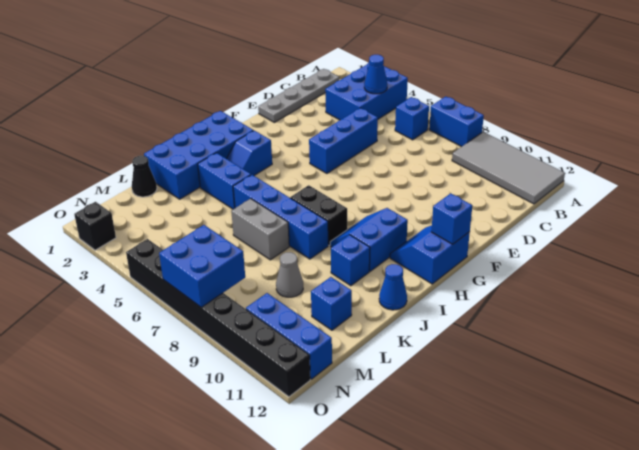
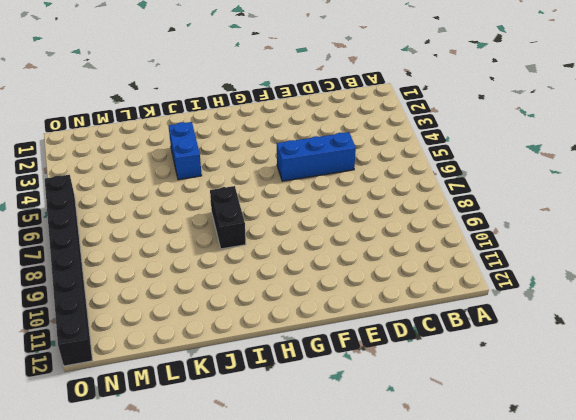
none -> blue 2x3 brick [325,63,408,120]
none -> blue 1x2 brick [429,97,484,147]
none -> grey 2x4 tile [452,132,565,204]

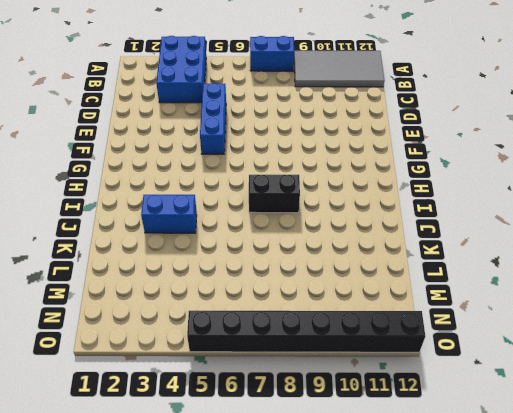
none -> grey 1x4 plate [258,69,339,122]
none -> blue 1x1 brick [395,97,429,140]
none -> blue 2x2 slope [390,225,470,284]

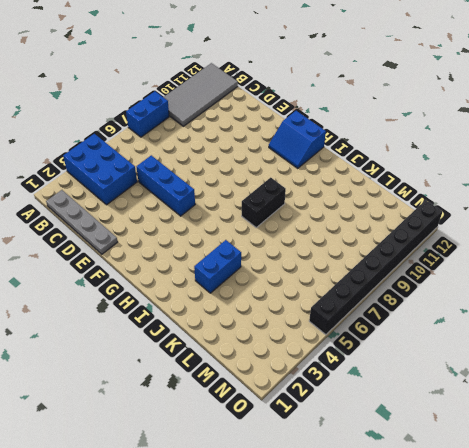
none -> blue 1x1 brick [395,97,429,140]
none -> blue 2x4 brick [144,111,254,199]
none -> blue 1x2 slope [227,131,272,175]

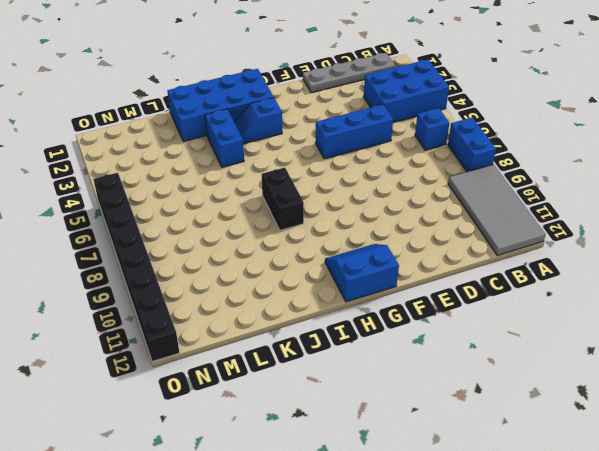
none -> blue 2x2 slope [330,208,408,271]
none -> blue 1x4 brick [233,175,328,259]
none -> blue 1x1 brick [331,235,370,286]

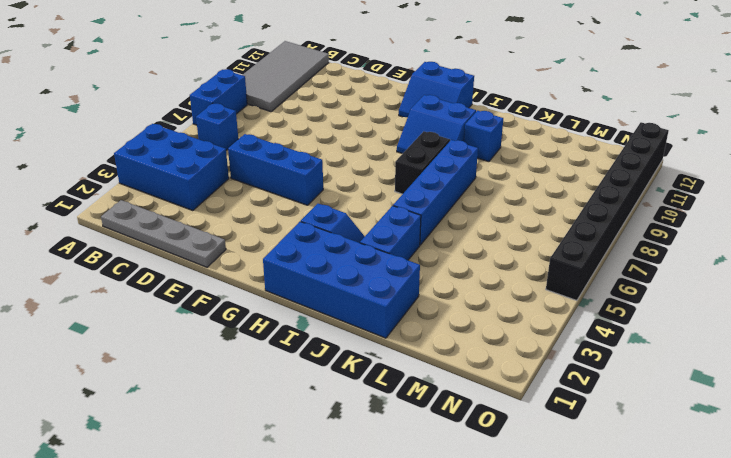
none -> blue 1x1 cone [379,264,407,310]
none -> grey 1x2 brick [231,199,289,260]
none -> black 1x1 cone [132,156,157,197]

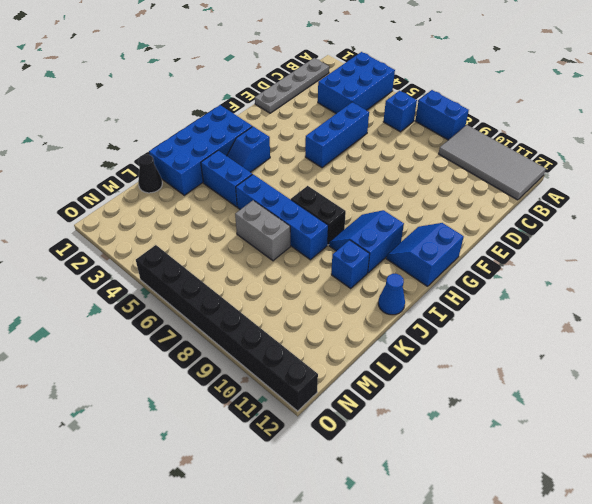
none -> grey 1x1 cone [276,252,303,297]
none -> blue 1x1 brick [311,277,352,330]
none -> blue 1x3 brick [246,293,332,379]

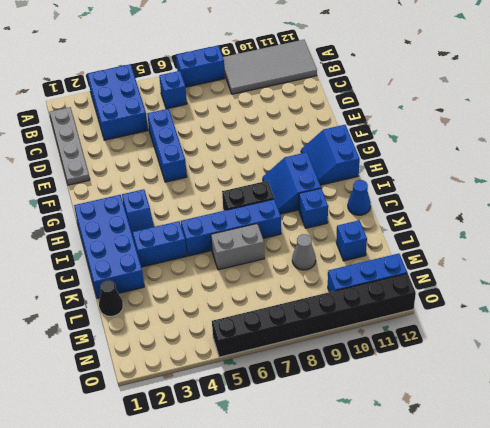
none -> black 1x1 brick [74,202,116,250]
none -> blue 1x1 cone [364,55,387,94]
none -> blue 1x1 brick [431,193,472,244]

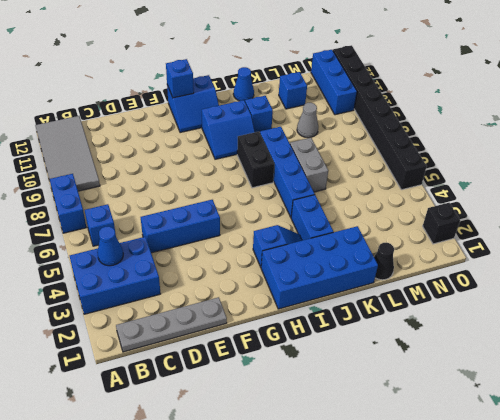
none -> blue 2x2 brick [159,225,245,307]

